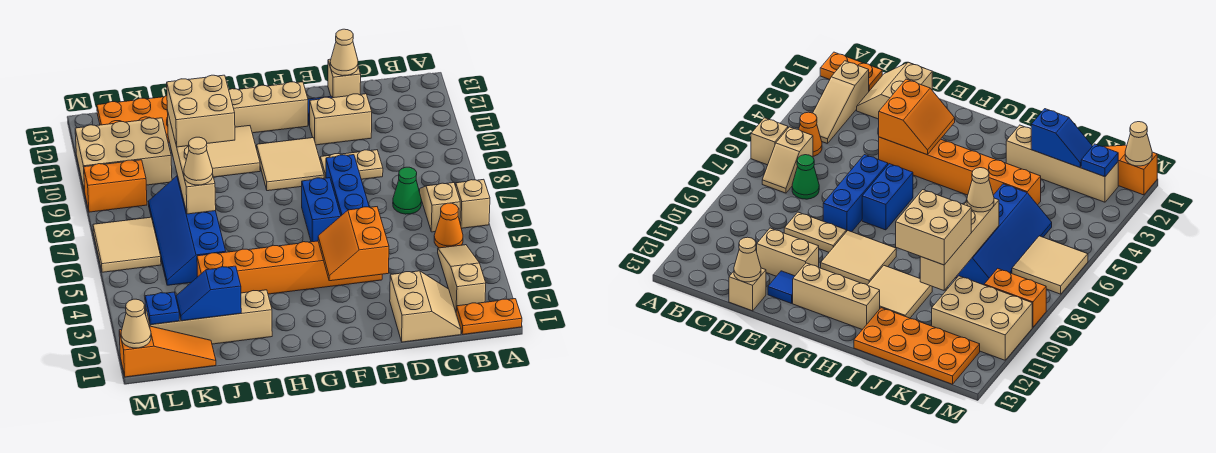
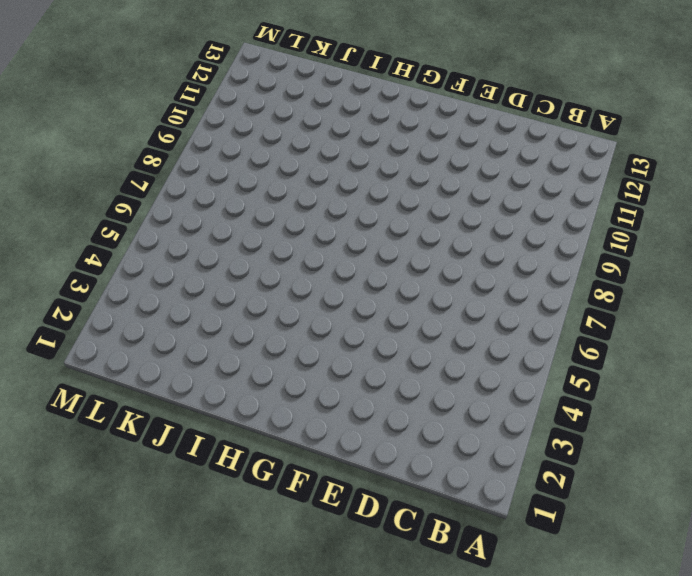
none -> orange 1x2 plate [456,299,522,334]
none -> tan 1x1 brick [456,179,490,228]
none -> tan 1x3 slope [438,245,486,311]
none -> orange 1x1 cone [434,203,463,248]

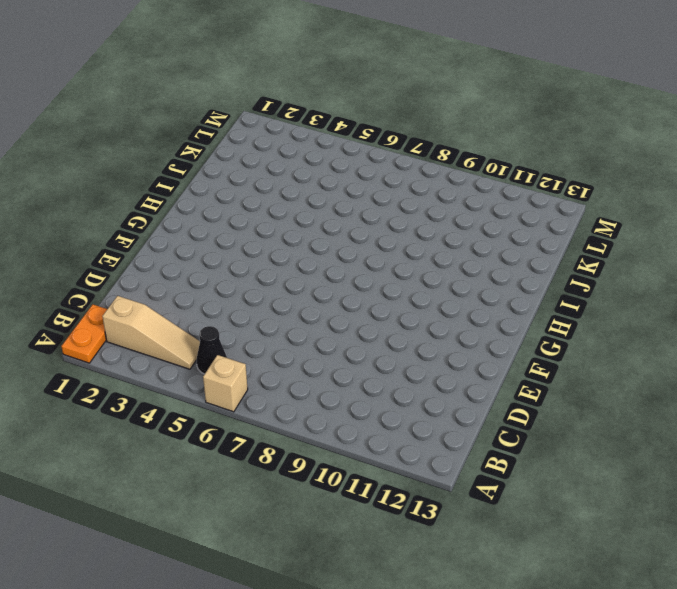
black 1x1 cone [197,326,227,374] -> orange 1x1 cone [434,203,463,248]
none -> tan 1x2 slope [420,183,460,232]
none -> tan 2x2 slope [390,271,461,342]
none -> green 1x1 cone [393,167,421,214]
none -> tan 1x2 plate [320,150,383,179]

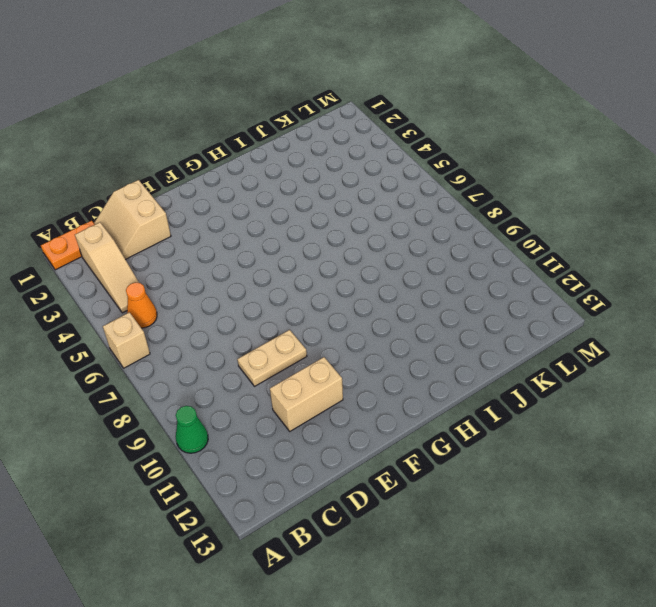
green 1x1 cone [176,406,208,453] -> green 1x1 cone moved to [393,167,421,214]
none -> tan 1x2 slope [420,183,460,232]
none -> tan 1x1 brick [328,59,361,98]
none -> orange 1x6 brick [197,241,382,294]
none -> blue 1x3 brick [326,155,369,216]

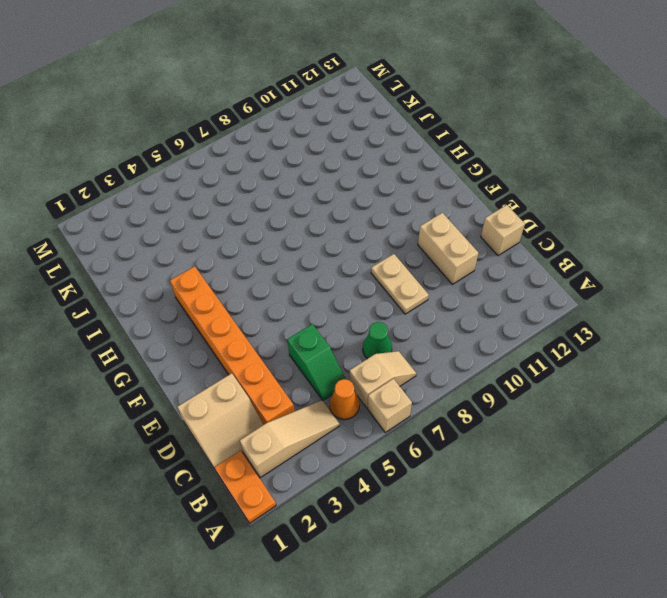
orange 1x6 brick [170,266,294,425] -> orange 1x6 brick moved to [197,241,382,294]
green 1x2 slope [287,324,346,400] -> none
none -> blue 1x3 brick [326,155,369,216]
none -> blue 1x1 tile [768,271,795,303]
none -> blue 1x2 brick [302,178,341,242]
none -> tan 2x2 tile [257,138,324,191]

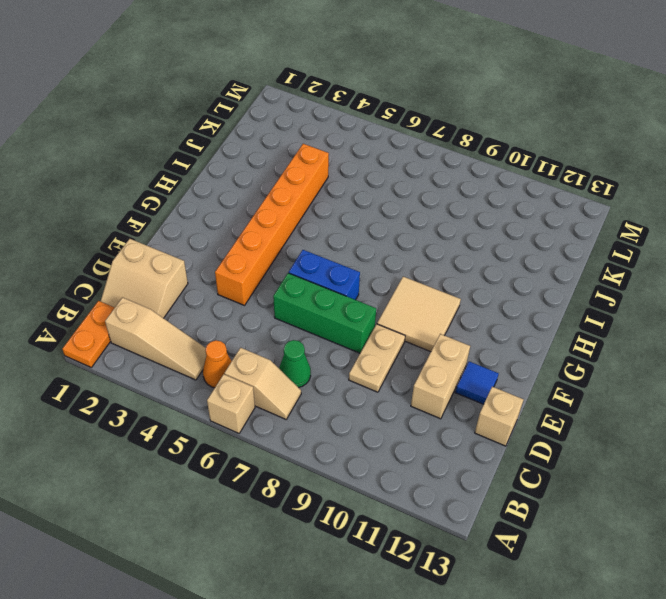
green 1x3 brick [273,273,376,353] -> blue 1x3 brick [326,155,369,216]
none -> tan 1x3 brick [229,82,308,133]
none -> tan 2x2 tile [207,126,260,177]
none -> tan 1x4 brick [146,290,272,344]
none -> orange 2x4 plate [97,96,170,143]

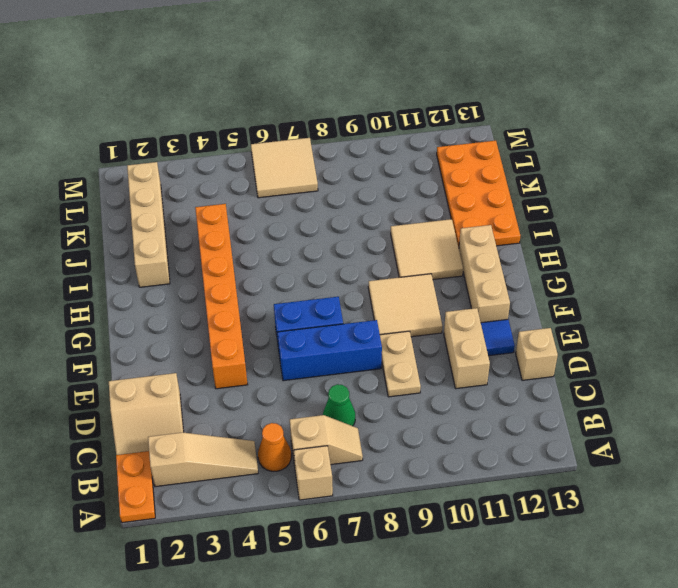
none -> blue 2x4 slope [148,176,226,285]
none -> orange 1x3 slope [119,326,216,377]
none -> tan 2x3 brick [75,118,172,192]
none -> orange 1x2 brick [84,160,147,212]

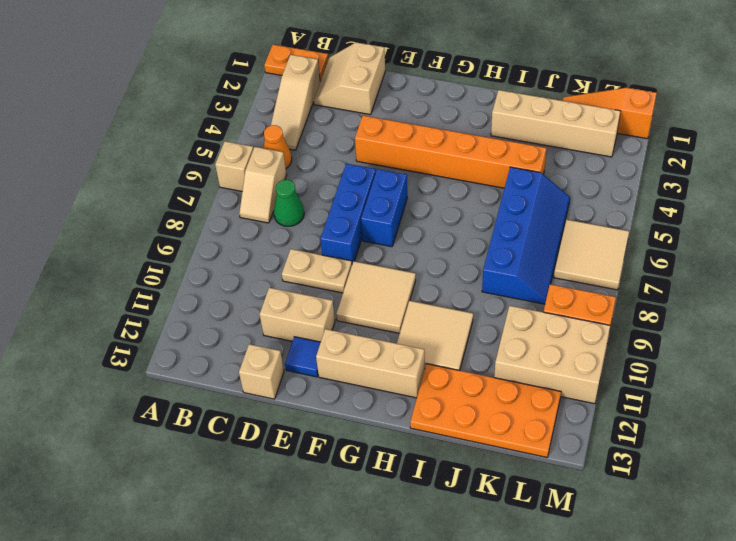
none -> tan 1x1 cone [330,29,358,76]
none -> orange 2x2 slope [318,207,389,281]
none -> blue 1x2 slope [176,266,241,321]
none -> tan 1x4 brick [167,110,216,214]

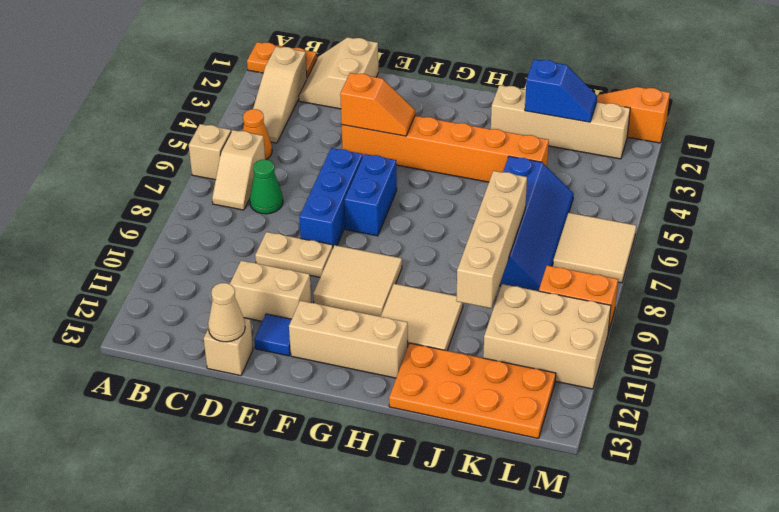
orange 1x2 slope [340,73,415,136] -> orange 2x2 slope [318,207,389,281]
none -> blue 1x1 plate [145,292,179,325]
none -> tan 1x1 cone [121,299,151,348]
none -> tan 2x2 brick [167,75,235,147]
none -> tan 1x1 cone [184,137,213,185]

